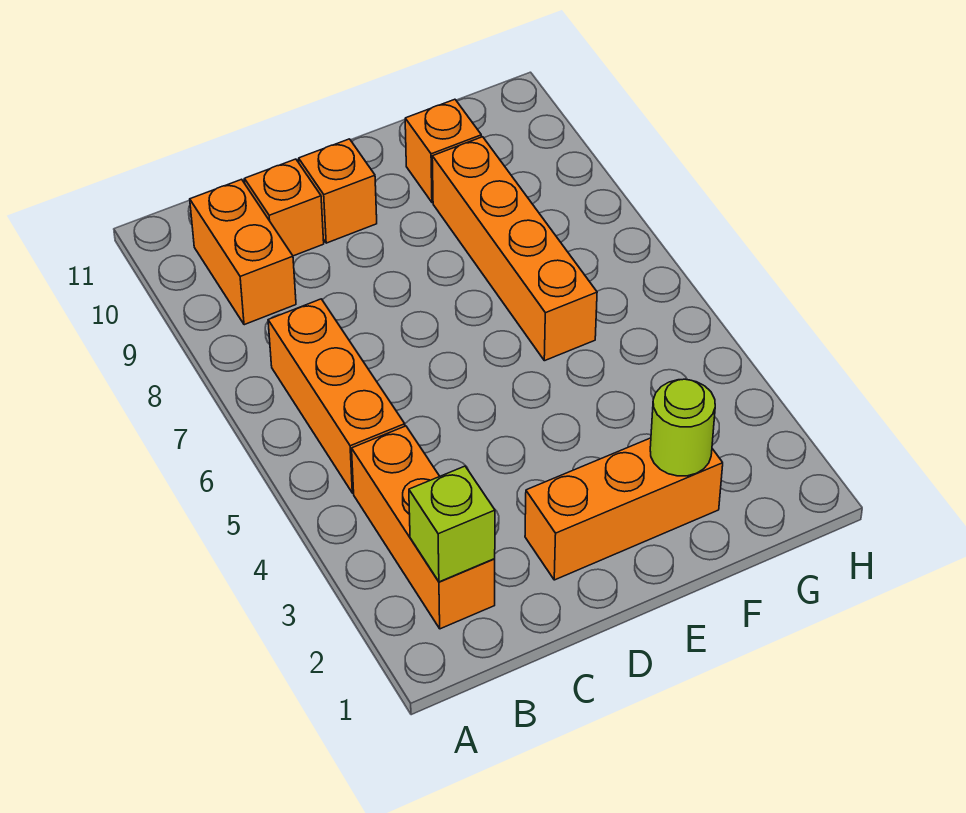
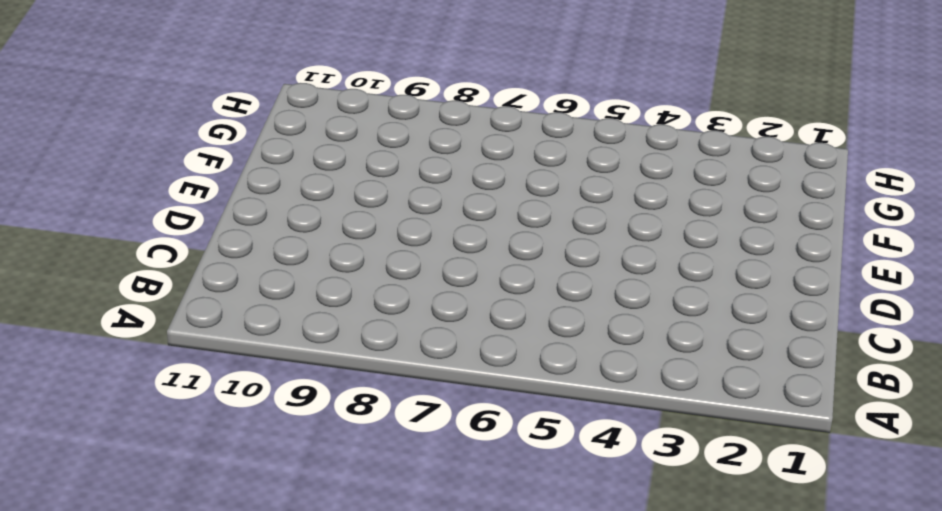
none -> orange 1x3 brick [352,426,495,629]
none -> orange 1x3 brick [268,299,405,493]

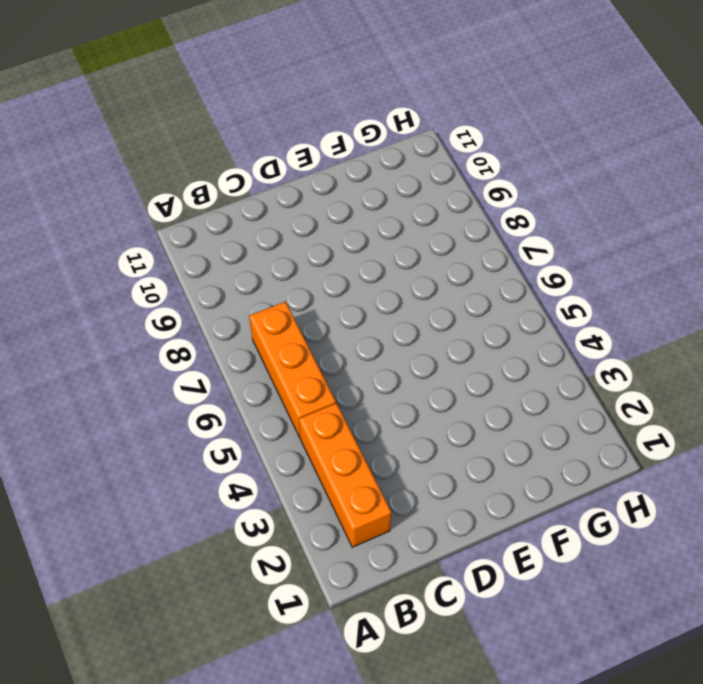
none -> orange 1x2 brick [190,179,296,325]
none -> orange 1x1 brick [244,159,324,256]

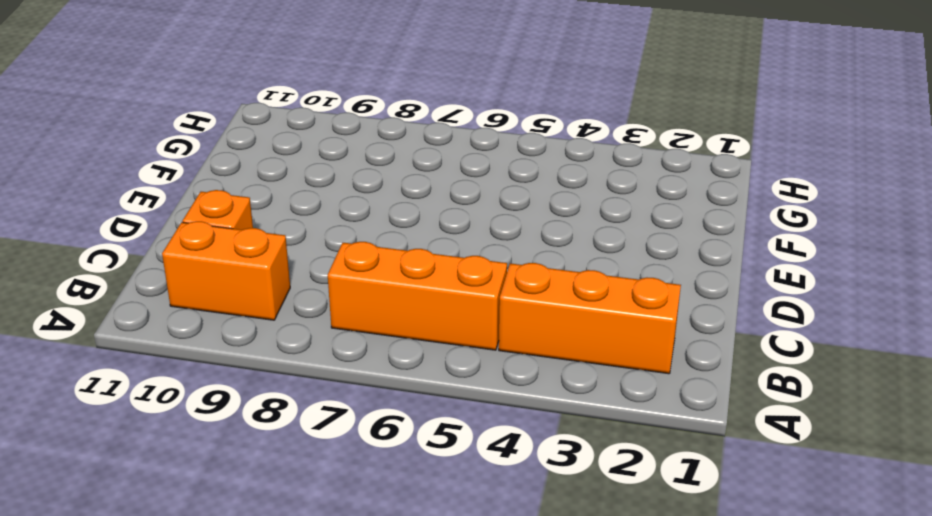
none -> orange 1x3 brick [525,438,723,580]
none -> orange 1x1 brick [299,139,377,243]

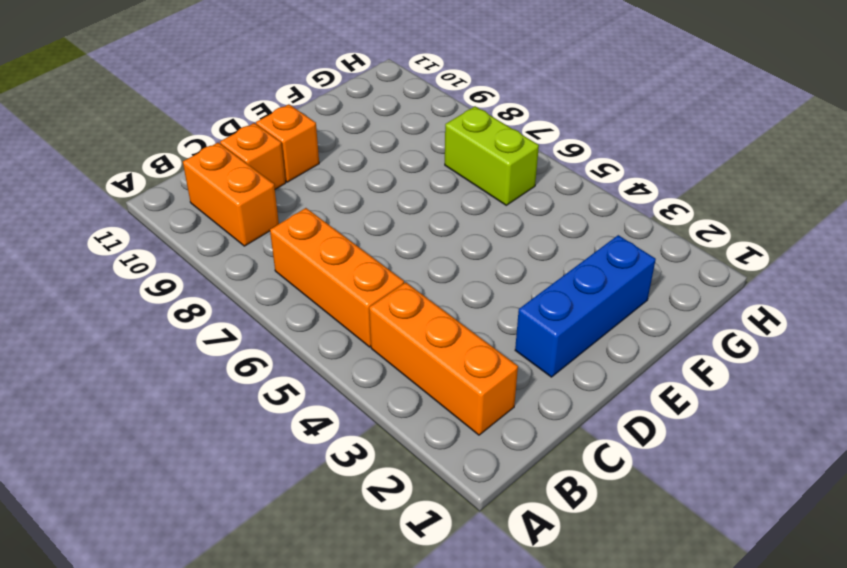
blue 1x3 brick [515,235,656,377] -> orange 1x3 brick [525,438,723,580]
lime 1x2 brick [445,106,539,205] -> none
none -> orange 1x4 brick [432,137,597,361]
none -> orange 1x1 brick [405,99,481,202]

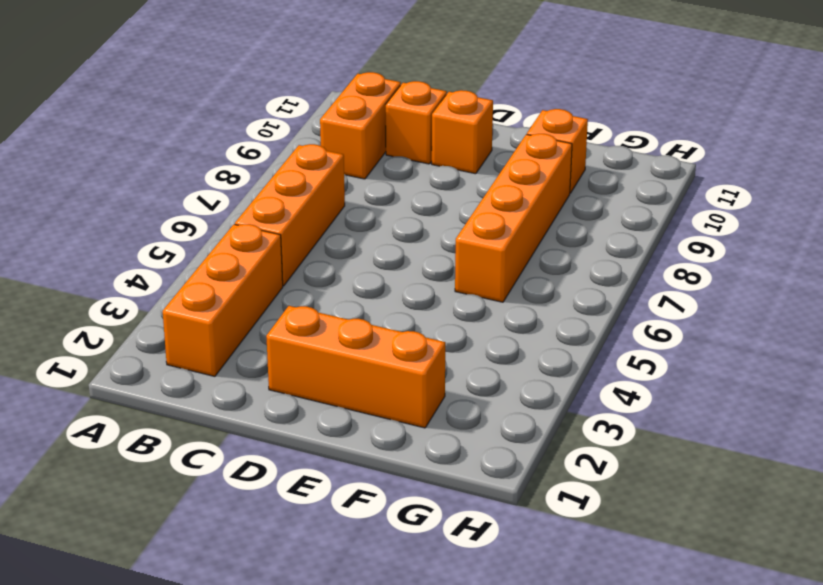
none -> lime 1x1 brick [409,466,495,582]
none -> lime 1x1 round brick [650,379,715,476]

